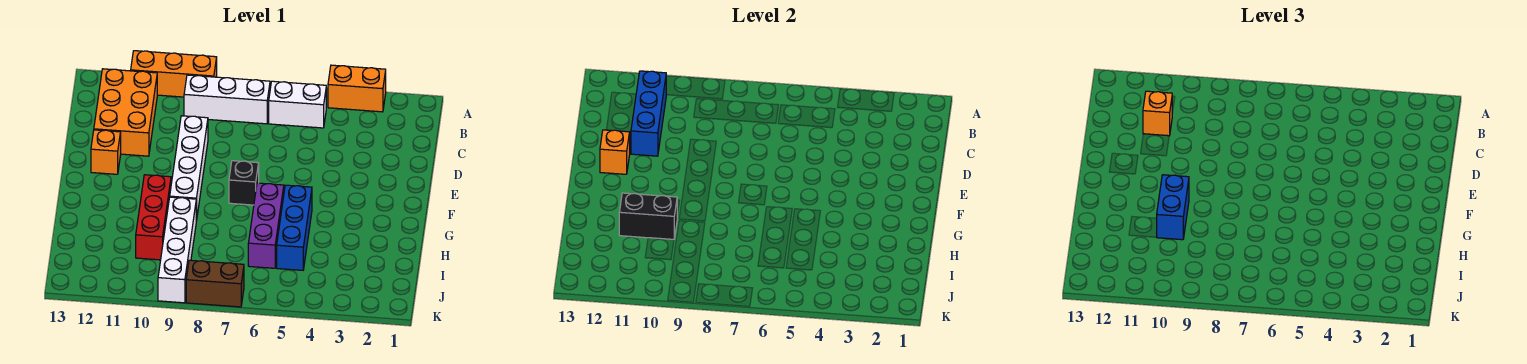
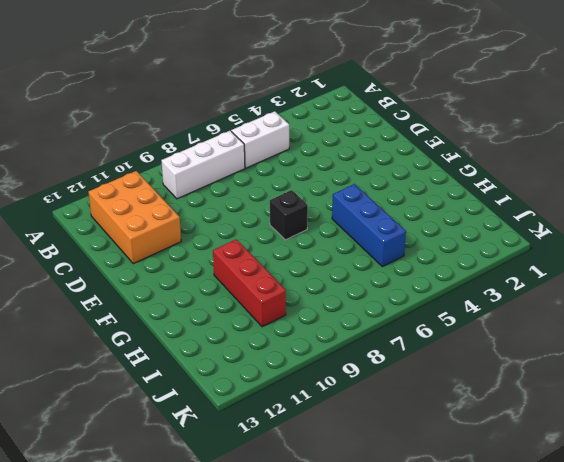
none -> orange 1x2 brick [328,65,386,112]
none -> orange 1x3 brick [131,51,217,97]
none -> white 1x4 brick [170,116,208,221]

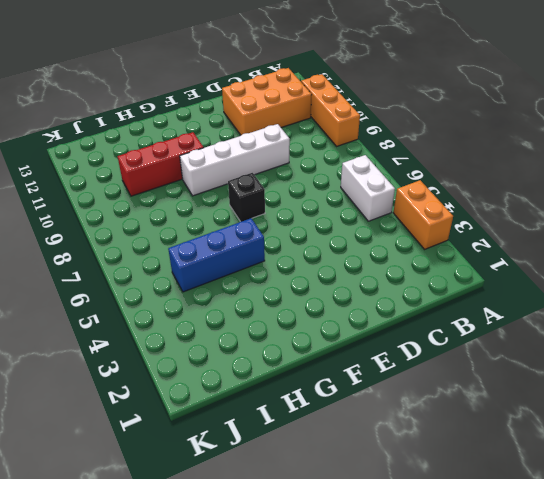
none -> white 1x3 brick [184,75,270,124]
none -> orange 1x1 brick [91,130,121,174]
none -> purple 1x3 brick [248,183,284,268]

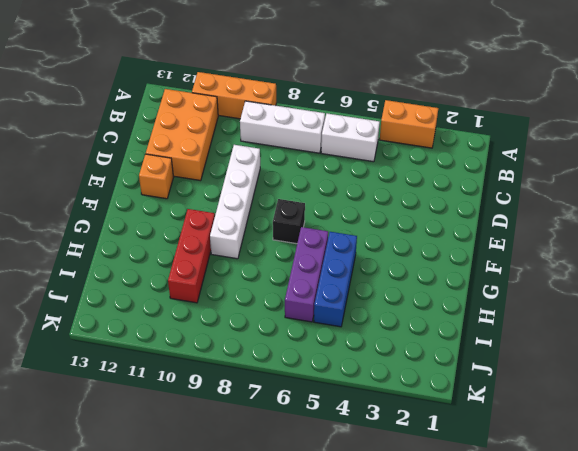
none -> white 1x4 brick [158,197,196,303]
none -> brown 1x2 brick [186,260,244,307]
none -> blue 1x3 brick [631,71,666,156]

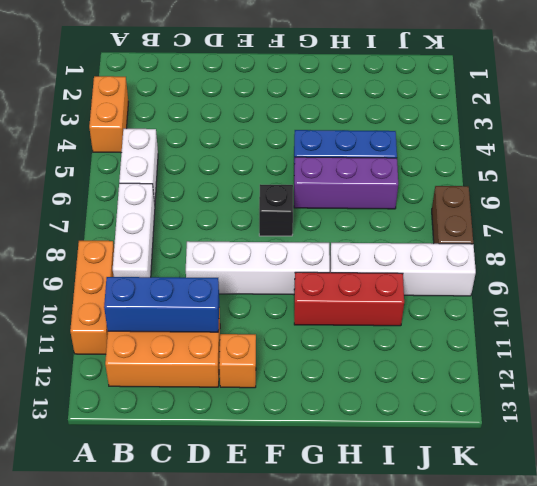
none -> orange 1x1 brick [600,130,630,174]
none -> black 1x2 brick [619,193,677,239]
none -> orange 1x1 brick [1143,91,1172,136]

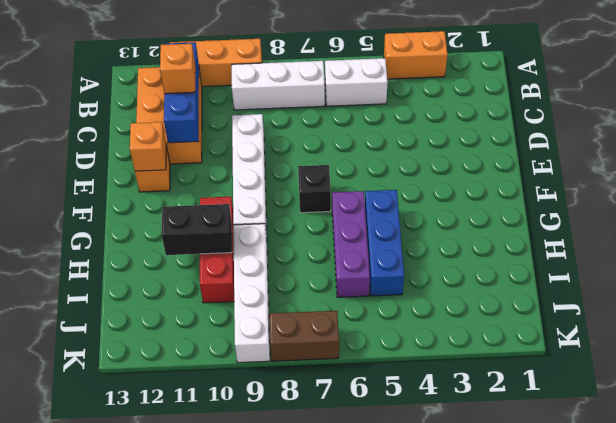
none -> blue 1x2 brick [1157,175,1189,240]

